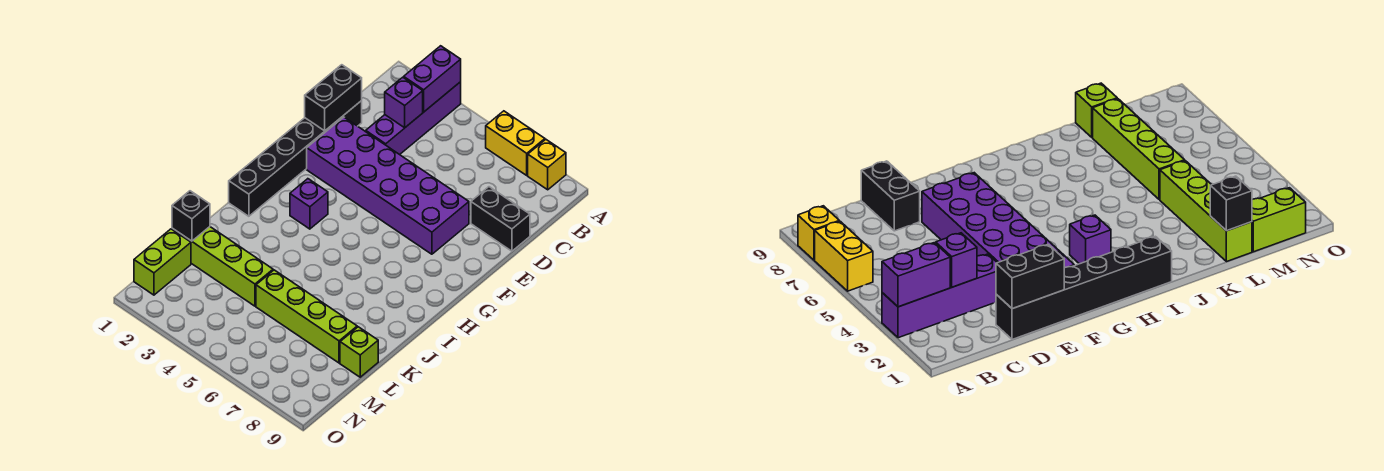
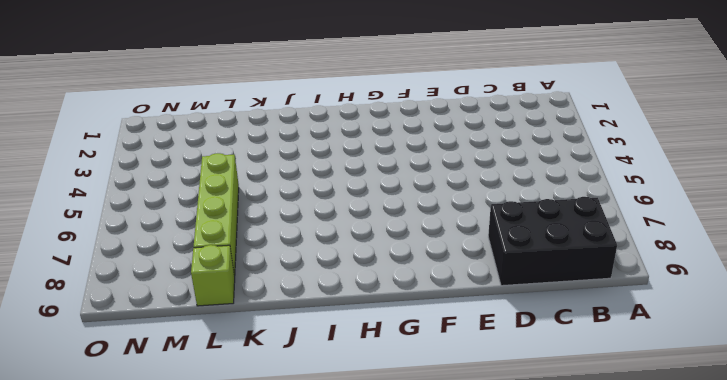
black 2x3 brick [488,197,617,286] -> black 1x2 brick [471,187,530,251]
none -> purple 1x4 brick [366,82,461,155]
none -> yellow 1x2 brick [486,111,545,175]
none -> yellow 1x1 brick [528,139,566,190]

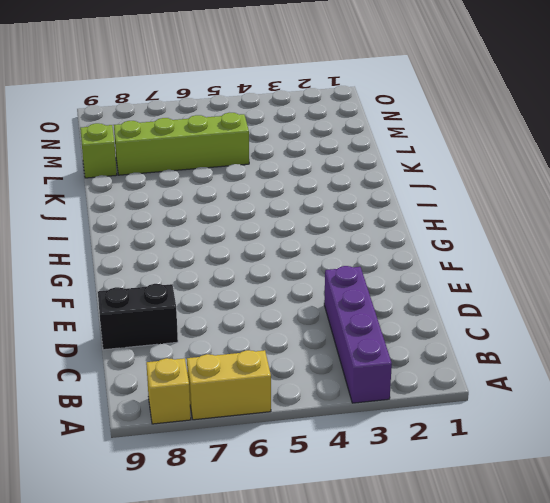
none -> black 1x6 brick [229,101,362,216]
none -> purple 2x6 brick [307,117,469,254]
none -> purple 1x1 brick [290,179,328,229]

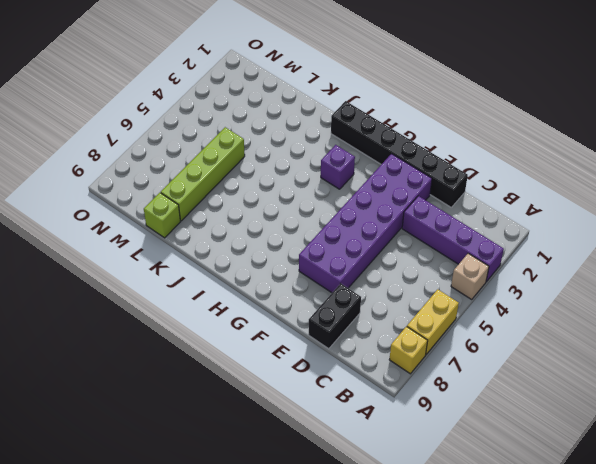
tan 1x1 brick [451,253,489,300] -> none
none -> lime 1x4 brick [172,227,273,306]
none -> lime 1x2 brick [134,229,191,295]
none -> purple 1x2 brick [404,46,461,112]

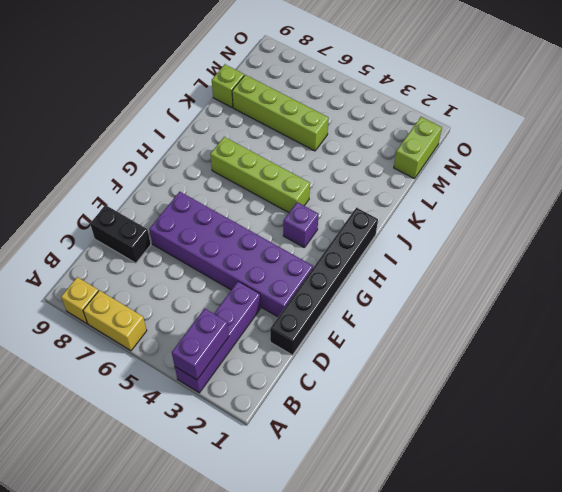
lime 1x4 brick [210,137,310,213] -> lime 1x4 brick moved to [172,227,273,306]
none -> purple 1x1 brick [385,77,423,128]
none -> black 1x2 brick [305,65,362,131]
none -> black 1x1 brick [172,191,210,241]

